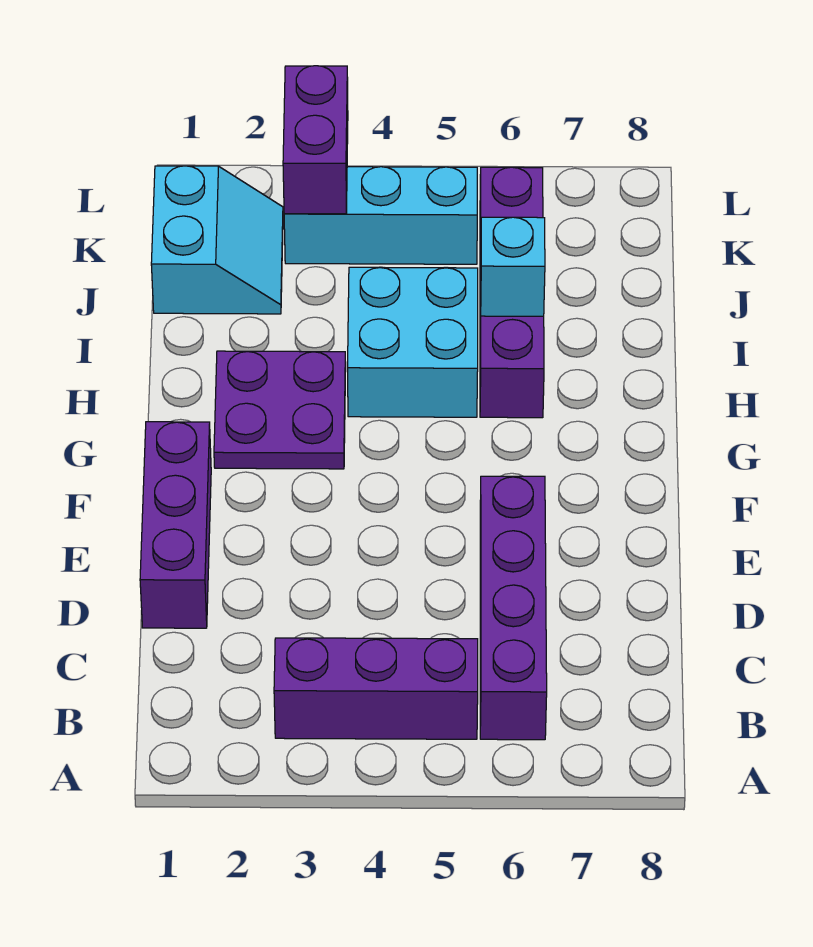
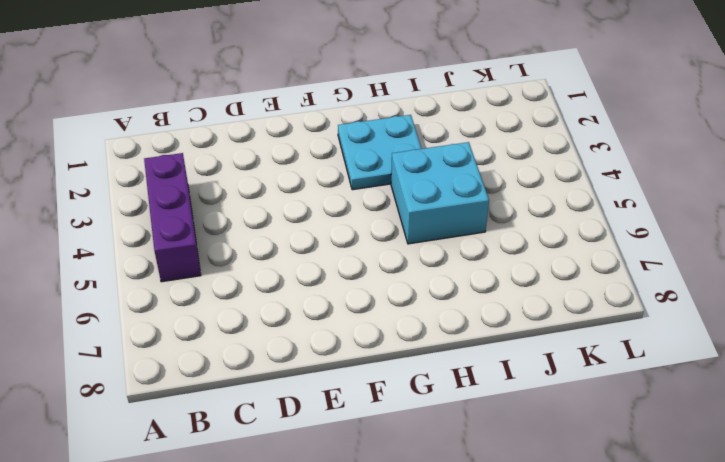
cyan 2x2 plate [338,115,422,190] -> purple 2x2 plate [214,351,346,469]
none -> purple 1x4 brick [480,476,547,740]
none -> purple 1x3 brick [140,422,211,628]

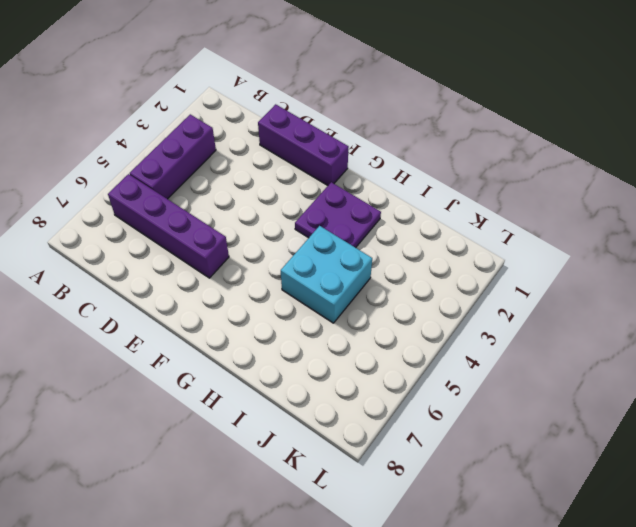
none -> purple 1x4 brick [480,167,544,418]
none -> cyan 2x2 slope [151,166,283,314]

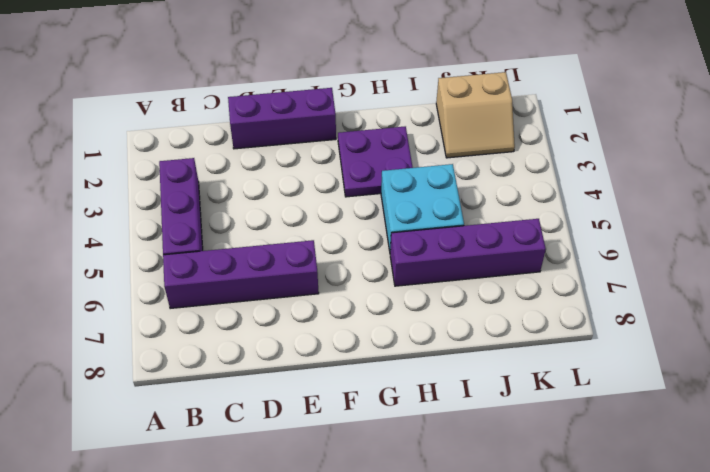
tan 2x2 slope [436,72,515,158] -> cyan 2x2 slope [151,166,283,314]
none -> cyan 1x3 brick [284,167,477,264]
none -> cyan 1x1 brick [481,217,545,316]

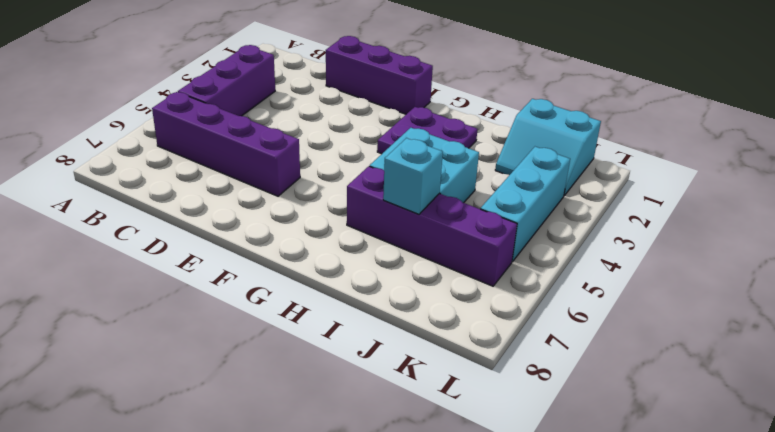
none -> purple 1x2 brick [283,66,348,214]

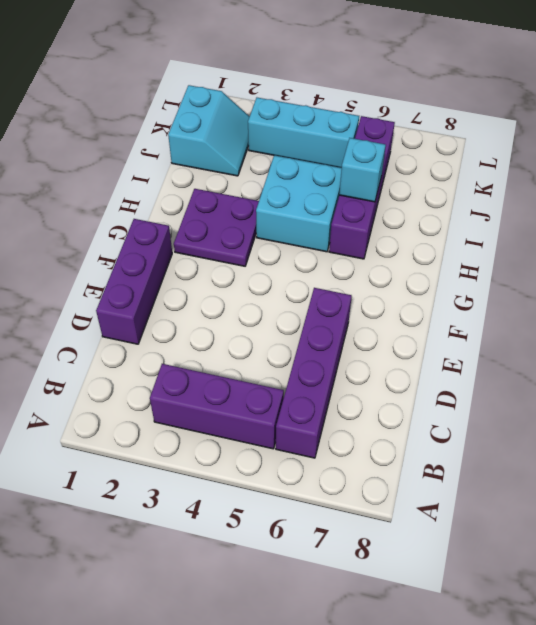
none -> purple 1x2 brick [283,66,348,214]

